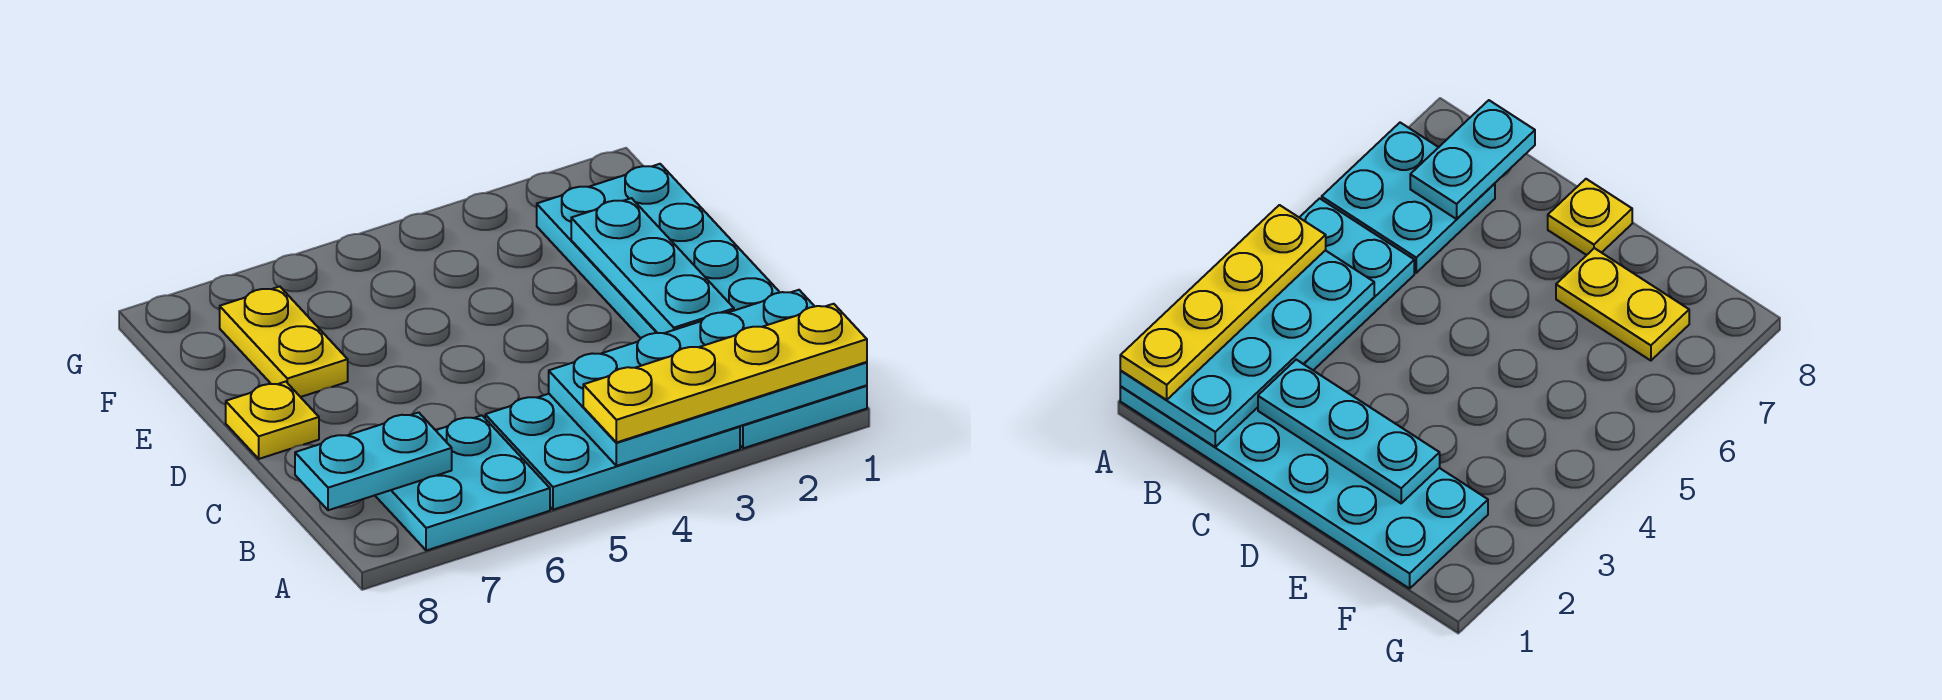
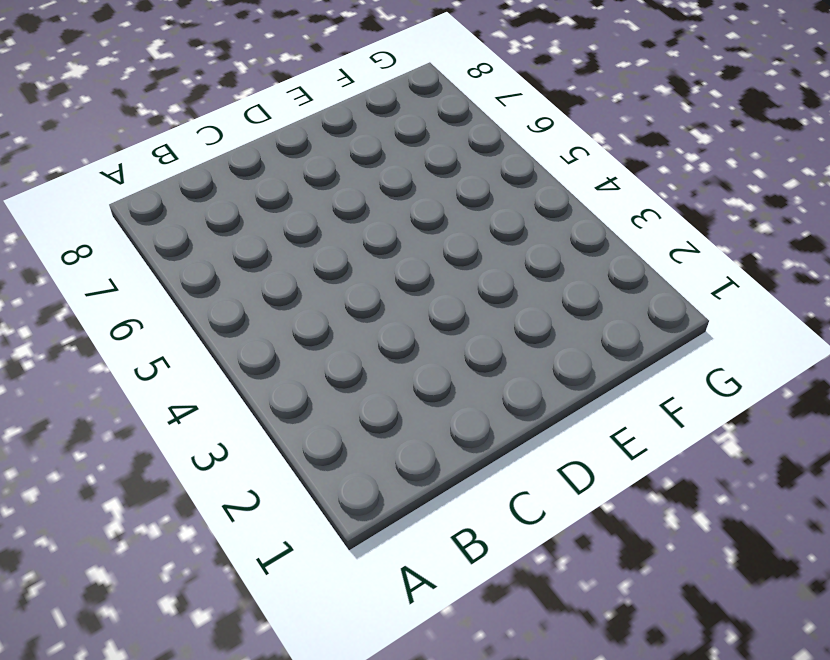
none -> cyan 2x6 plate [537,164,867,448]
none -> cyan 2x3 plate [485,394,740,510]

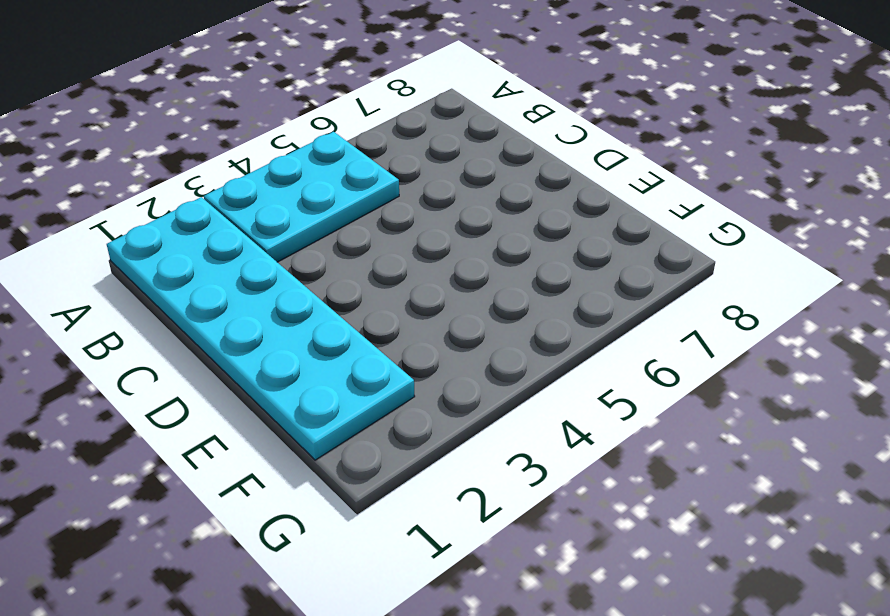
none -> cyan 2x2 plate [375,415,550,551]
none -> yellow 1x1 plate [226,382,319,459]

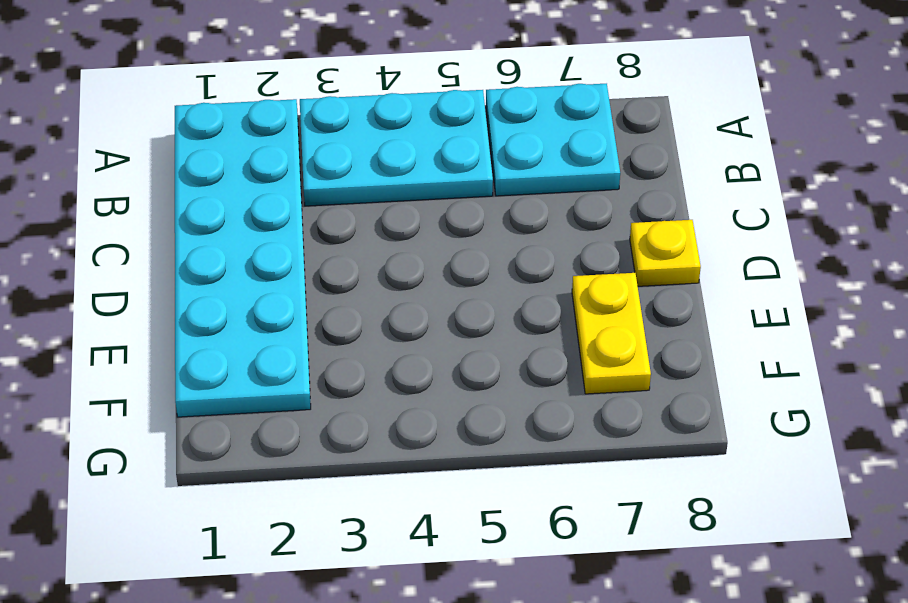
none -> cyan 2x4 plate [549,290,867,466]
none -> cyan 1x2 plate [295,412,452,510]

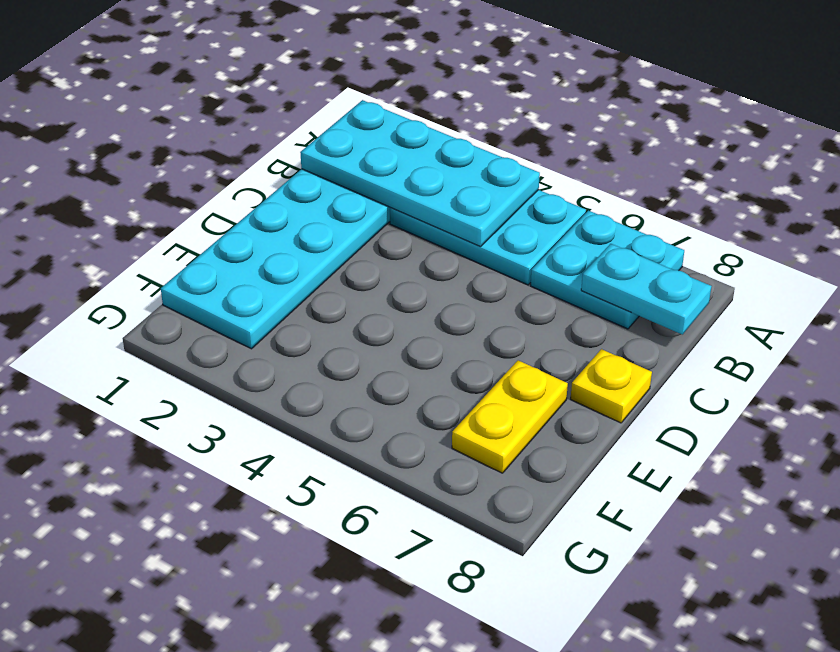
none -> cyan 1x3 plate [571,198,734,333]
none -> yellow 1x4 plate [583,304,867,442]

